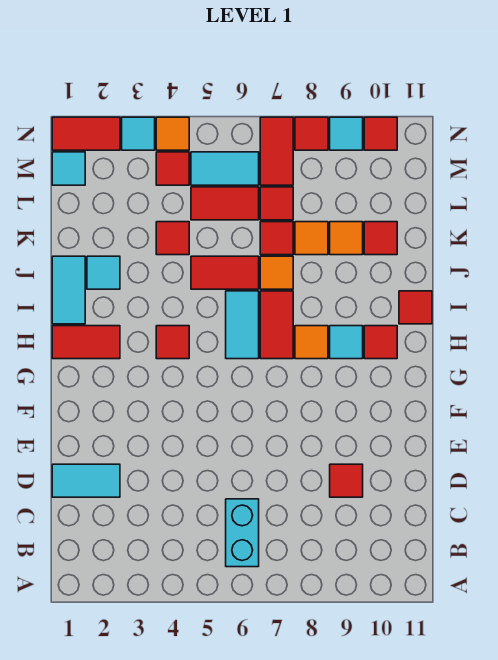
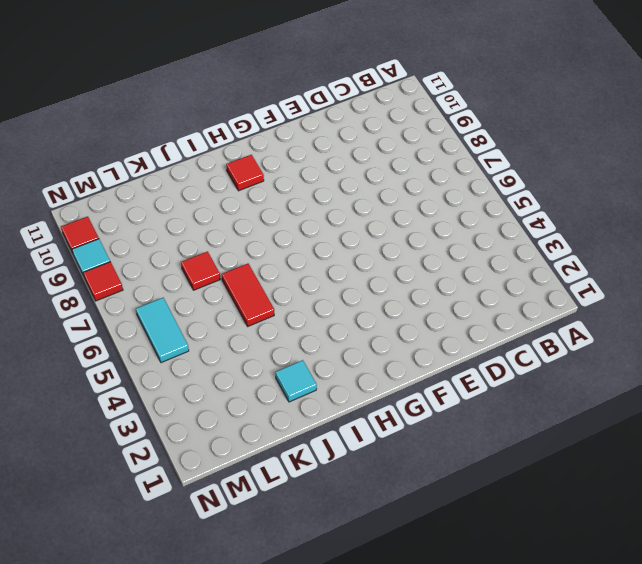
none -> cyan 1x2 brick [226,499,259,567]
none -> cyan 1x2 tile [52,464,120,497]
none -> red 1x1 tile [330,464,363,497]
none -> red 1x2 tile [52,326,120,359]

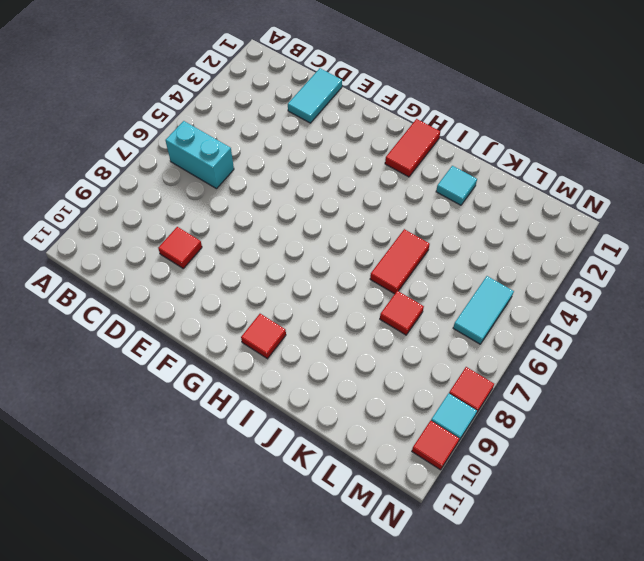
none -> red 1x1 tile [156,326,189,359]
none -> cyan 1x2 tile [226,291,259,359]
none -> red 1x2 tile [260,291,293,359]
none -> orange 1x1 tile [295,326,328,359]

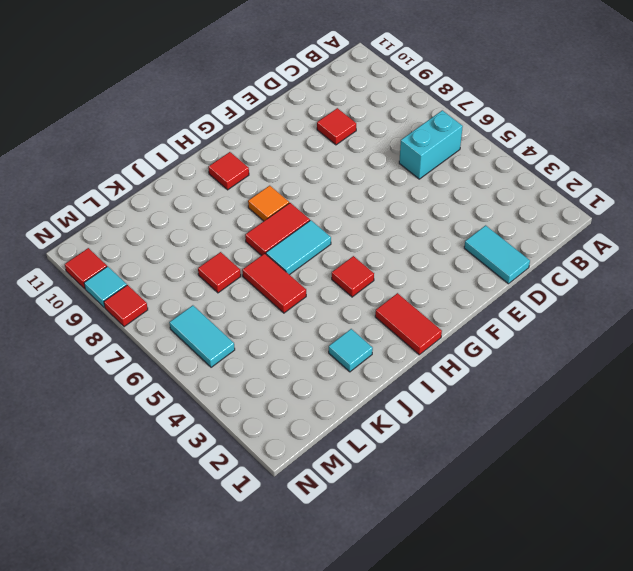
none -> cyan 1x1 tile [330,326,363,359]
none -> cyan 1x2 tile [52,256,85,324]
none -> red 1x1 tile [399,291,432,324]
none -> orange 1x1 tile [260,256,293,289]

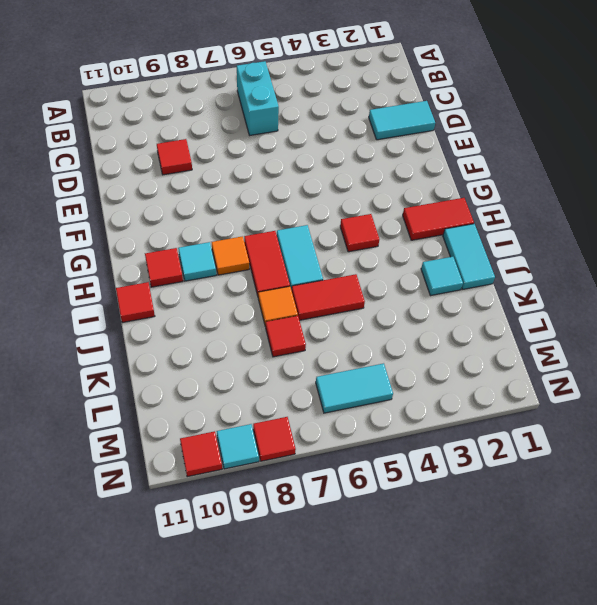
none -> red 1x1 tile [156,222,189,255]
none -> orange 1x1 tile [295,222,328,255]
none -> orange 1x1 tile [330,222,363,255]
none -> red 1x1 tile [364,222,397,255]

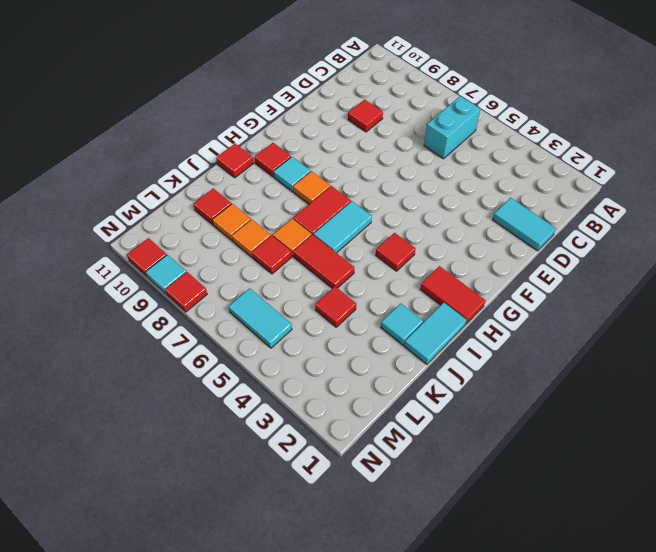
none -> red 1x2 tile [191,187,259,220]
none -> red 1x1 tile [260,187,293,220]
none -> cyan 1x1 tile [52,152,85,185]
none -> red 1x1 tile [156,152,189,185]

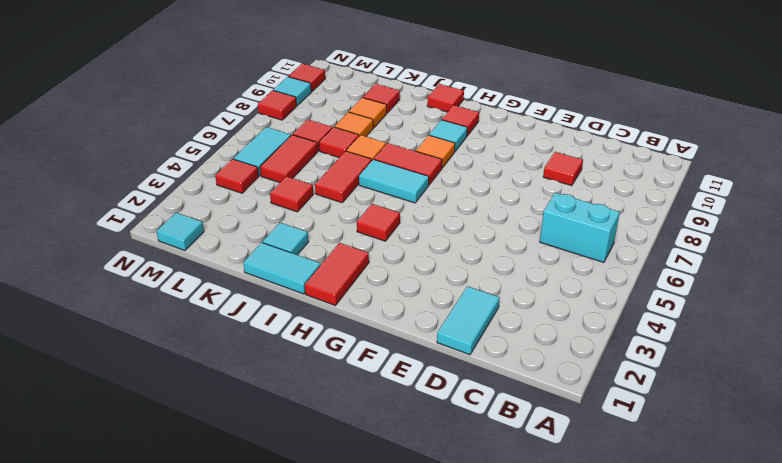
none -> red 1x2 tile [260,117,293,185]
none -> red 1x2 tile [52,117,120,150]
none -> cyan 1x1 tile [122,117,155,150]
none -> orange 1x1 tile [156,117,189,150]

